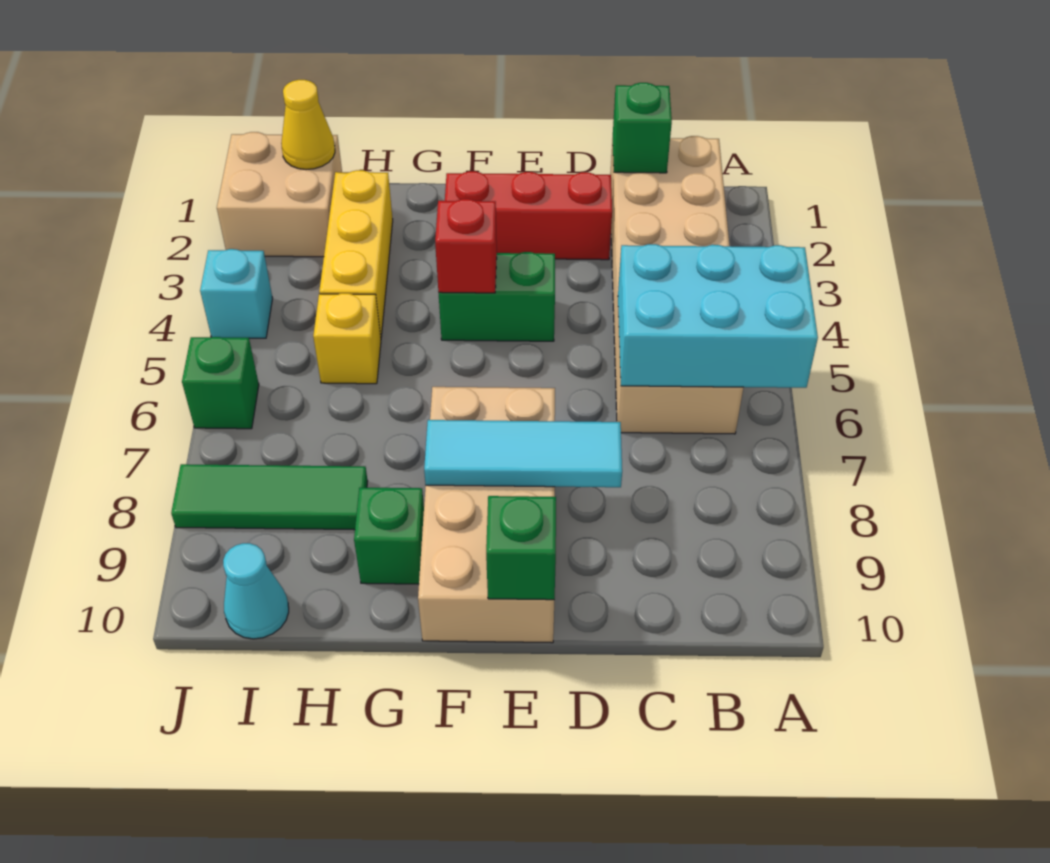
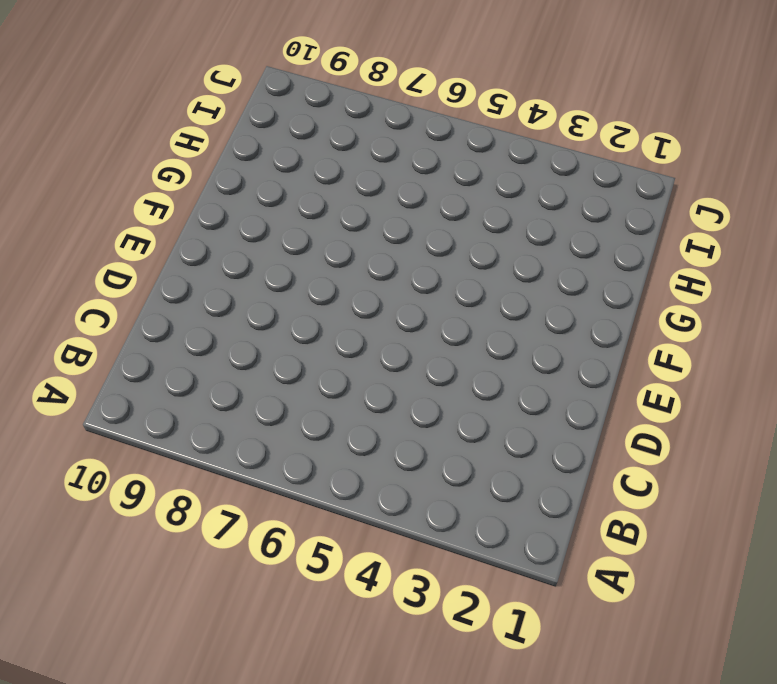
none -> tan 2x6 brick [610,136,743,434]
none -> red 1x3 brick [445,171,612,260]
none -> green 1x2 brick [439,252,555,341]

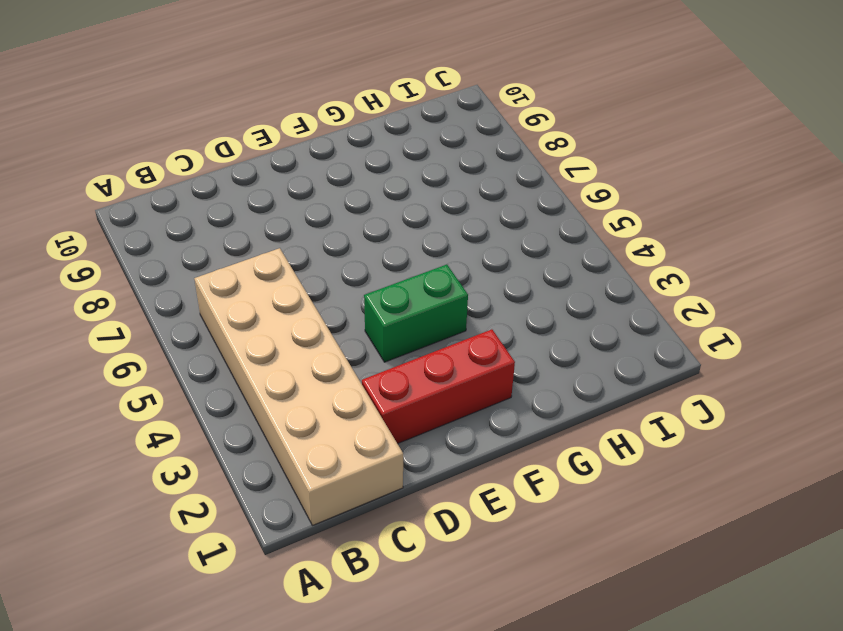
none -> tan 2x4 brick [418,387,555,643]
none -> green 1x1 brick [354,488,424,584]
none -> yellow 1x3 brick [319,170,393,337]

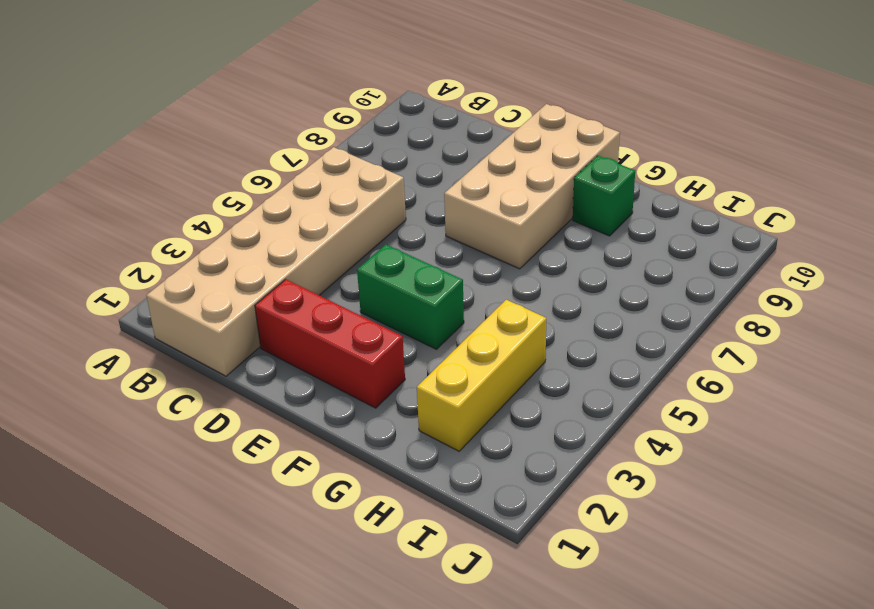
none -> yellow 1x1 brick [313,293,381,384]
none -> green 1x3 tile [171,464,368,530]
none -> tan 2x2 brick [217,132,342,257]

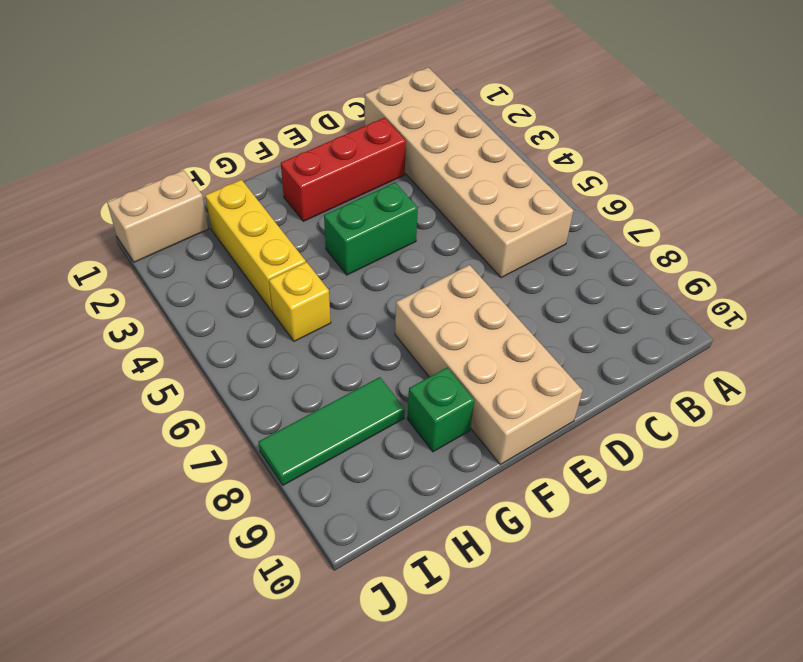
tan 1x2 brick [107,170,208,262] -> tan 2x2 brick [217,132,342,257]
none -> cyan 1x1 cone [223,543,289,639]
none -> cyan 1x1 brick [200,249,273,338]
none -> green 1x1 brick [182,337,259,429]

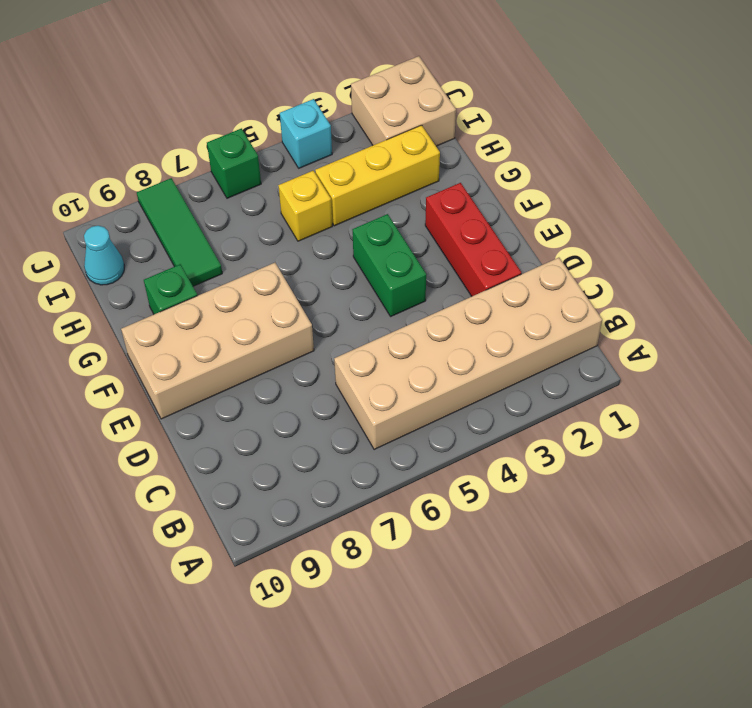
none -> cyan 2x3 brick [618,244,818,388]
none -> green 1x1 brick [613,83,672,173]
none -> cyan 1x3 tile [424,420,622,487]

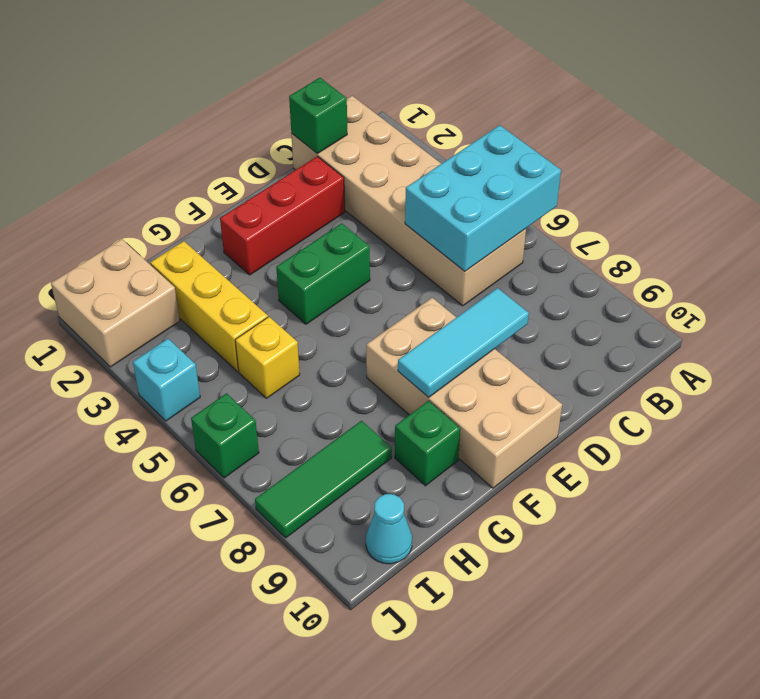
none -> green 1x1 brick [486,496,556,600]
none -> red 1x1 brick [435,199,497,293]
none -> yellow 1x1 cone [281,80,335,170]

